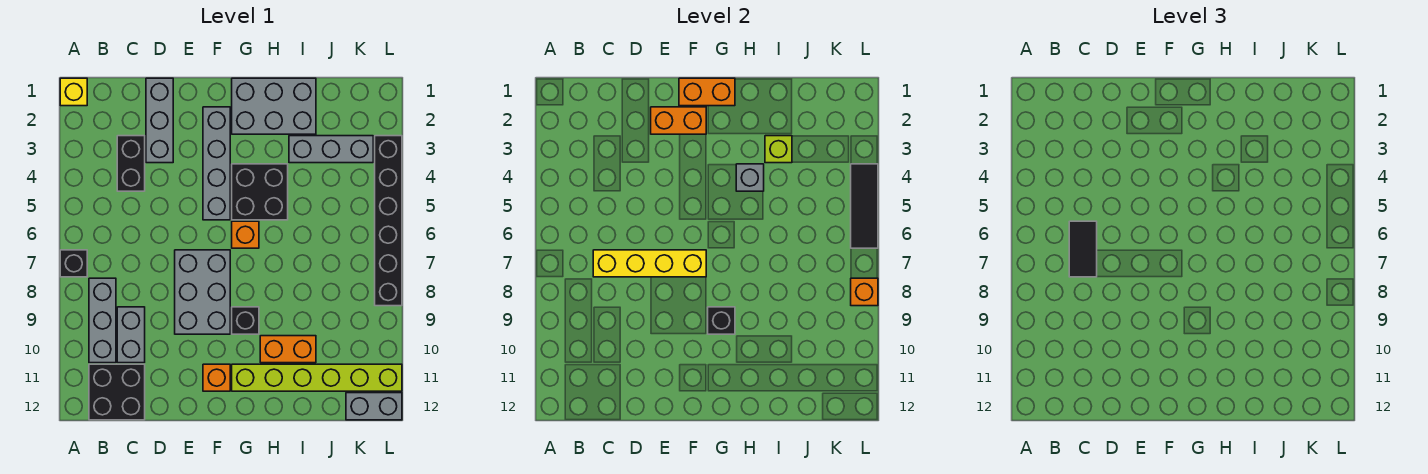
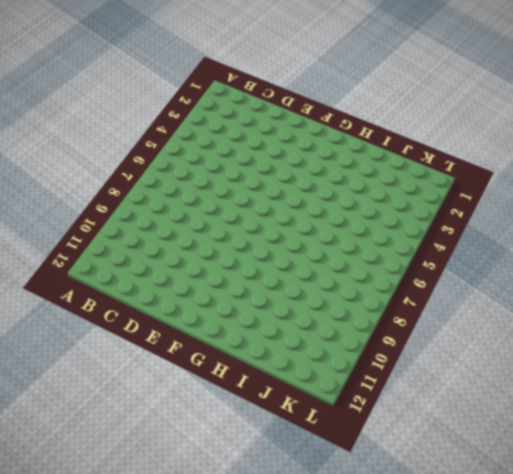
none -> yellow 1x1 brick [60,78,87,106]
none -> black 1x1 brick [60,250,87,277]
none -> grey 1x3 brick [89,278,116,363]

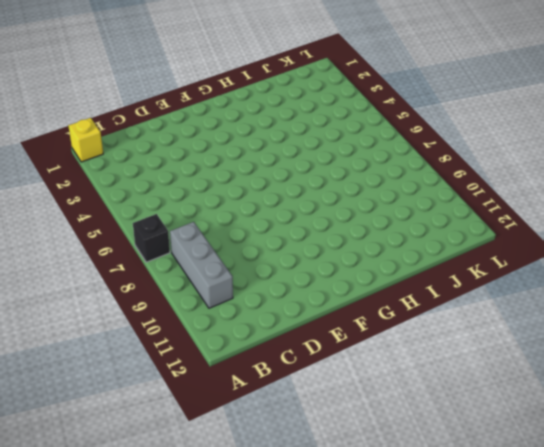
none -> black 2x2 brick [89,364,145,420]
none -> black 1x2 brick [117,136,145,191]
none -> grey 1x2 brick [117,307,145,363]

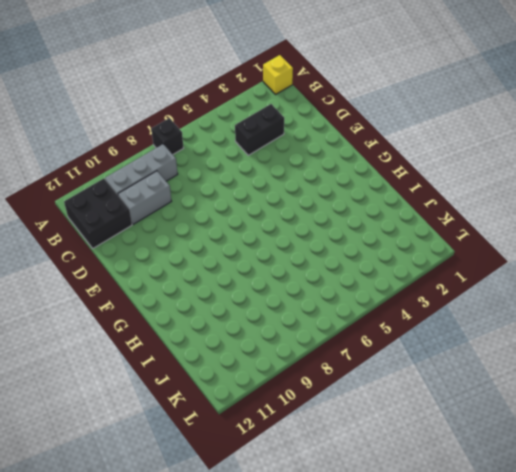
none -> grey 1x3 brick [146,78,173,163]
none -> grey 2x3 brick [175,250,230,334]
none -> grey 1x4 brick [203,107,230,220]

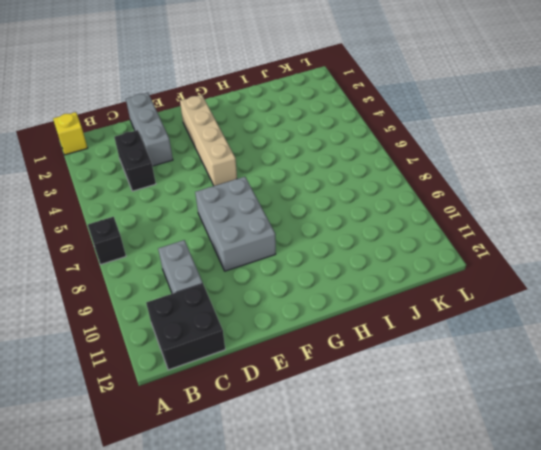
tan 1x4 brick [180,95,237,186] -> grey 1x4 brick [203,107,230,220]
none -> grey 1x3 brick [89,278,116,363]
none -> orange 1x1 brick [203,364,230,391]
none -> grey 2x3 brick [232,78,316,134]

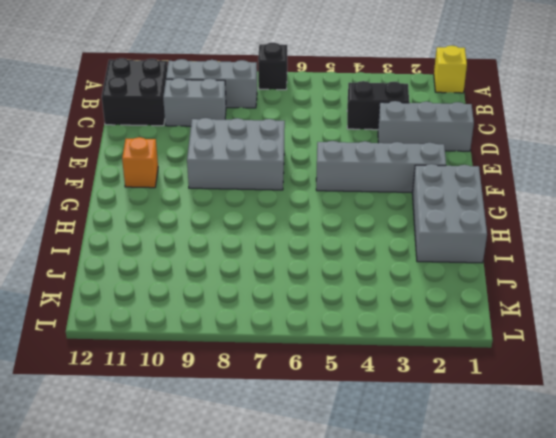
none -> black 2x2 brick [232,164,288,220]
none -> orange 1x1 brick [232,221,259,248]
none -> black 1x1 brick [232,307,259,334]

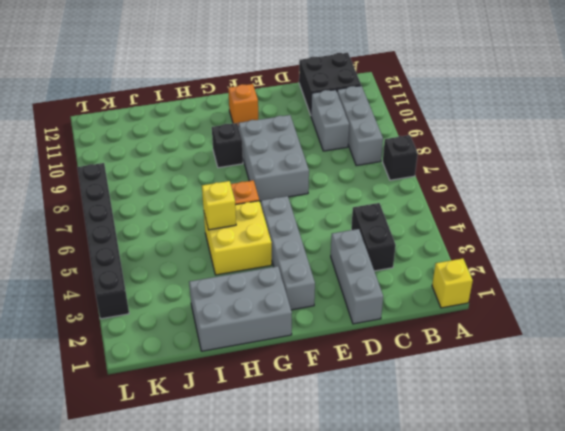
yellow 2x2 brick [204,201,272,275] -> black 2x2 brick [232,164,288,220]
yellow 1x1 brick [202,181,236,230] -> none
none -> lime 1x6 brick [232,364,402,391]
none -> orange 1x2 brick [260,336,316,363]
none -> grey 1x3 brick [289,136,373,163]

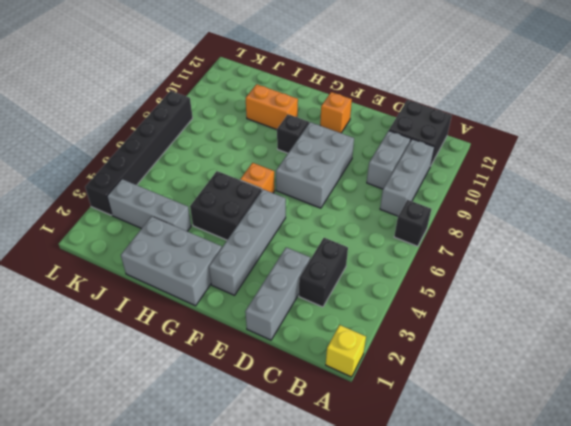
none -> lime 1x6 brick [232,364,402,391]
none -> grey 1x2 brick [346,393,402,420]
none -> yellow 1x4 brick [593,250,706,277]

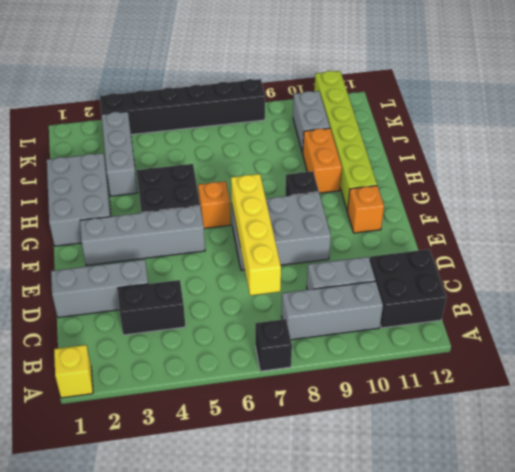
grey 1x2 brick [293,91,330,154] -> grey 1x2 brick moved to [346,393,402,420]
none -> orange 1x2 brick [651,107,706,134]
none -> orange 1x2 brick [679,78,735,106]
none -> black 1x1 brick [708,307,735,334]

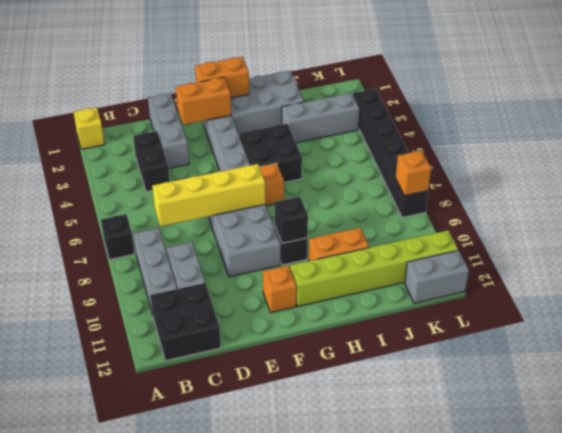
none -> grey 1x1 brick [736,164,764,191]
none -> lime 1x1 brick [765,136,792,163]
none -> black 1x3 tile [851,164,878,248]

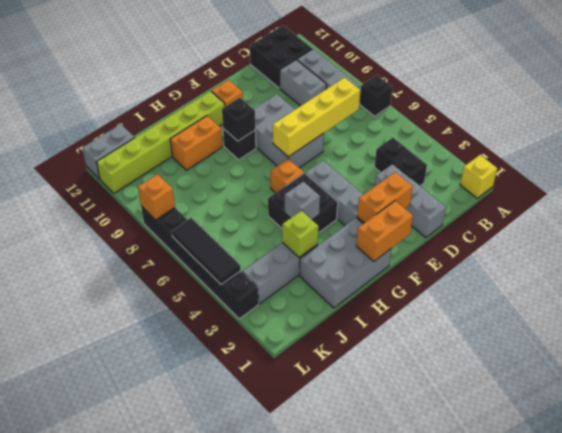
none -> black 1x2 tile [1069,221,1097,277]

